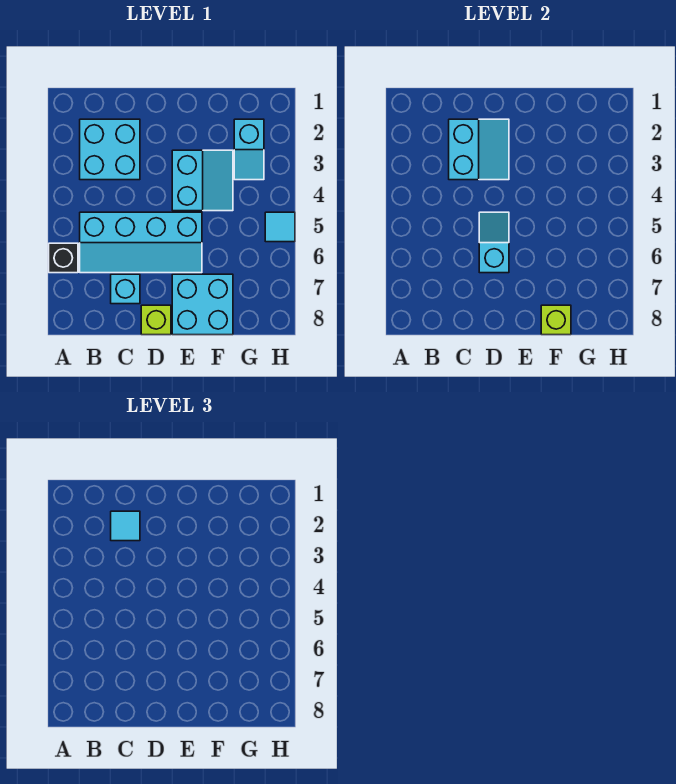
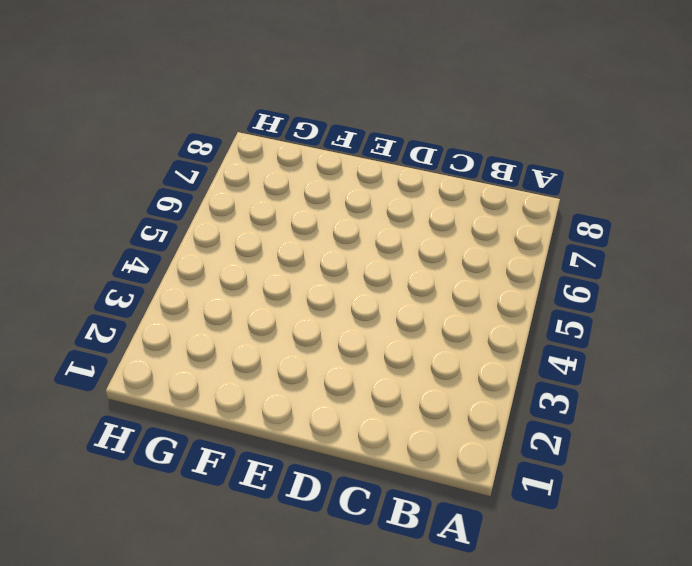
none -> black 1x1 brick [49,243,78,273]
none -> cyan 2x2 brick [80,119,140,180]
none -> cyan 2x4 slope [80,212,202,273]

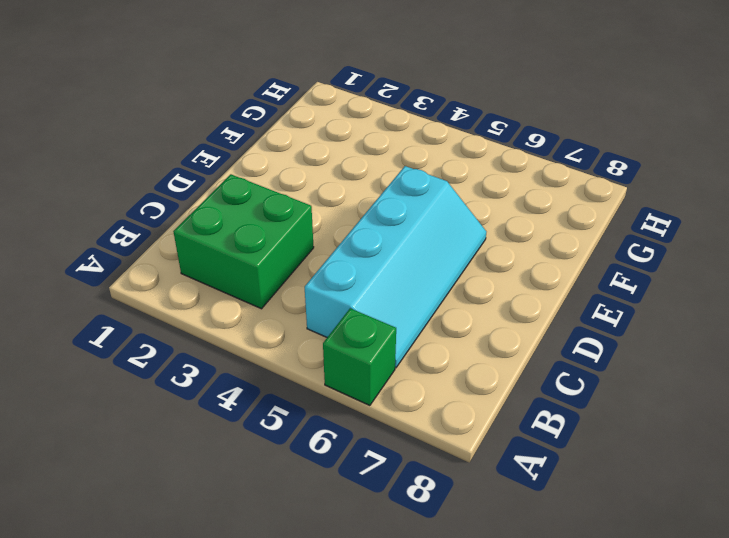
green 1x1 brick [323,308,396,406] -> black 1x1 brick [49,243,78,273]
green 2x2 brick [173,174,314,309] -> cyan 2x2 brick [80,119,140,180]
none -> cyan 1x1 brick [111,274,140,304]
none -> lime 1x1 brick [141,305,171,335]
none -> cyan 2x2 slope [172,150,233,211]

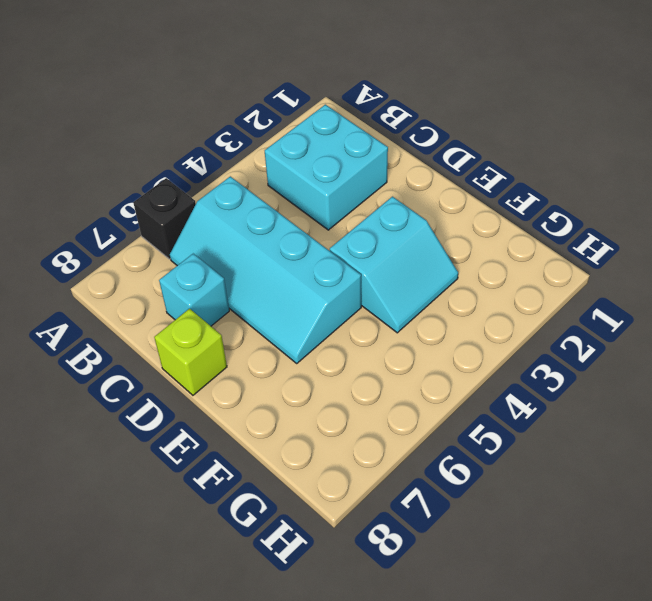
none -> cyan 2x2 brick [172,274,233,335]
none -> cyan 1x2 slope [234,119,264,180]
none -> cyan 1x1 tile [265,212,295,242]

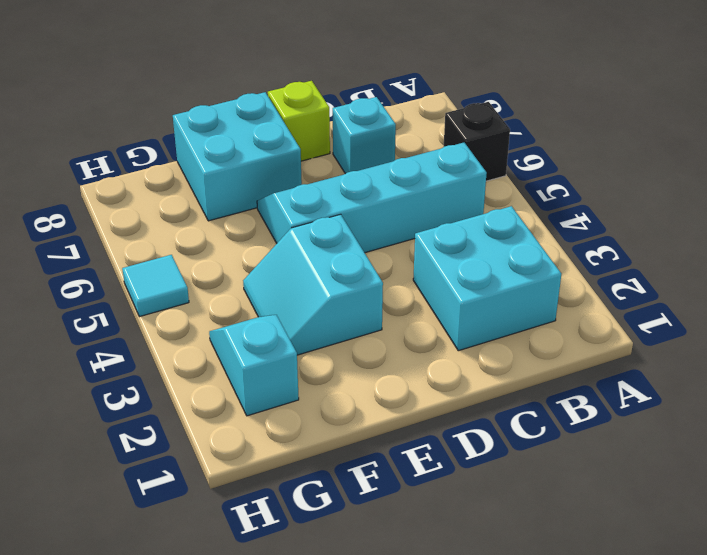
none -> cyan 2x2 slope [449,119,509,180]
none -> cyan 1x2 slope [479,212,509,273]
none -> lime 1x1 brick [541,305,571,335]

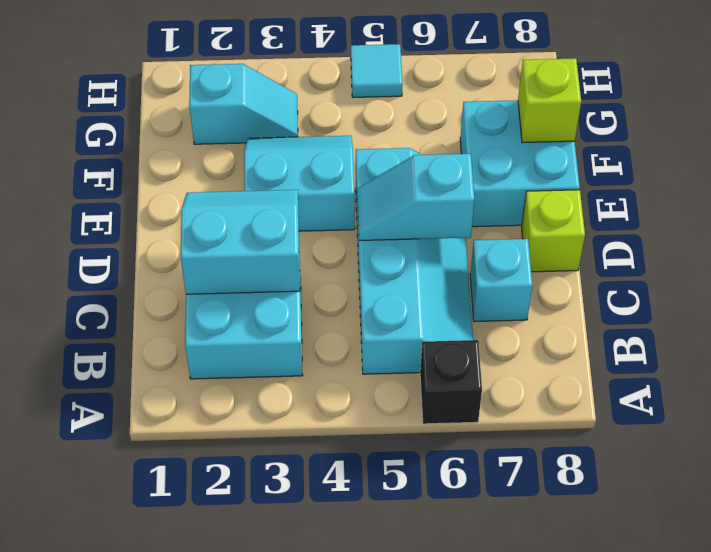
none -> cyan 1x1 tile [111,511,140,541]

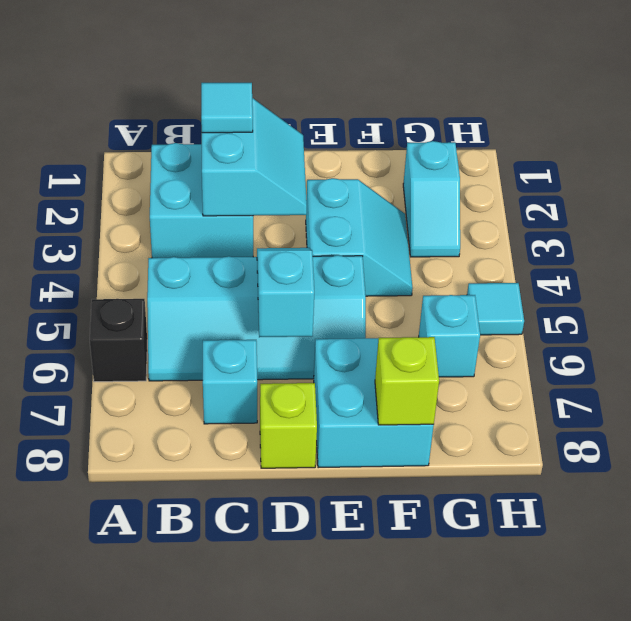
cyan 1x1 brick [419,295,480,377] -> none

